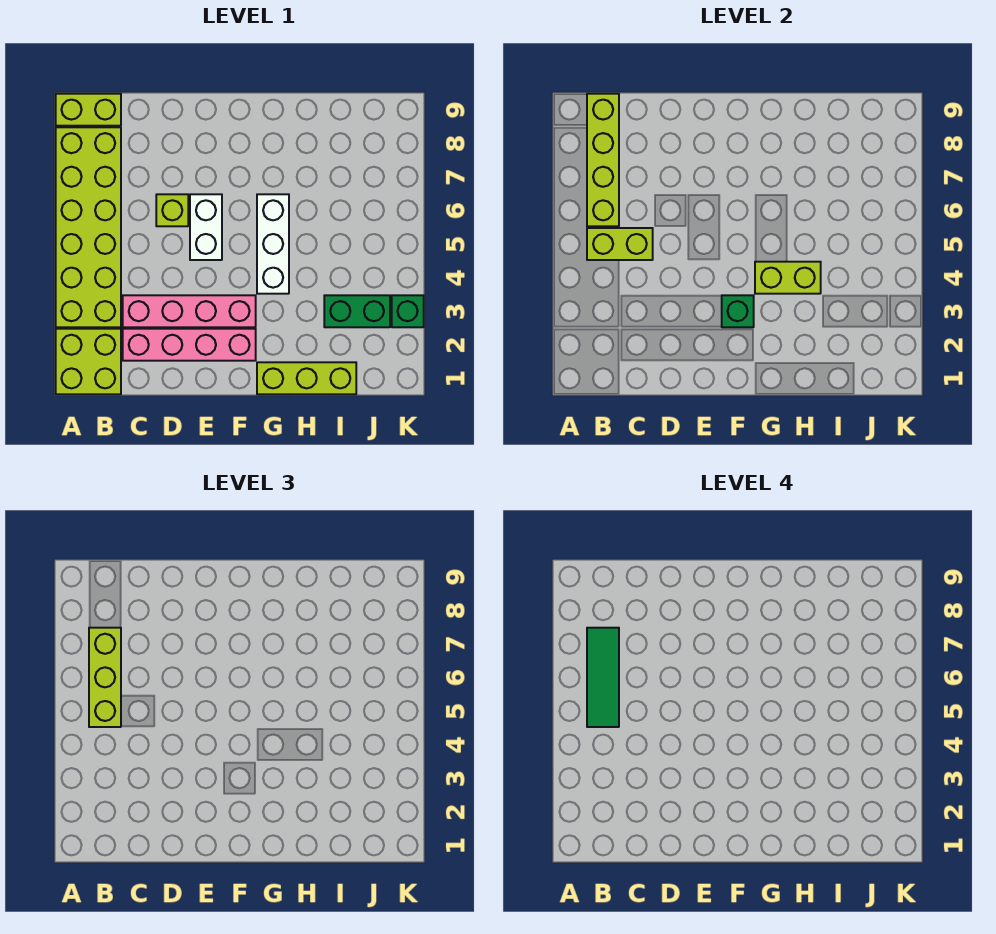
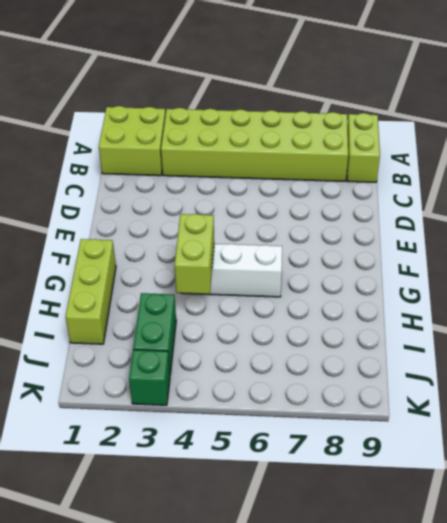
none -> pink 1x4 brick [123,329,256,361]
none -> pink 1x4 brick [123,295,256,327]
none -> lime 1x1 brick [156,194,188,226]

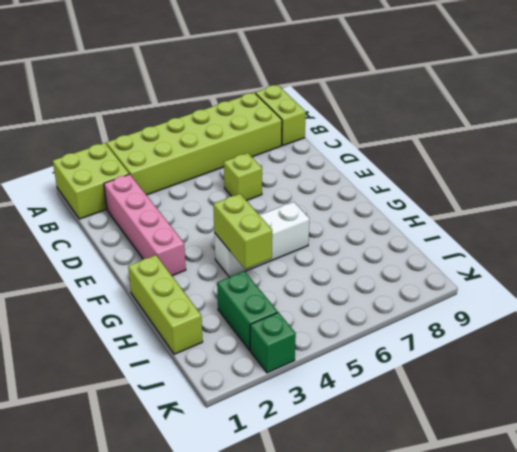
none -> pink 1x4 brick [123,295,256,327]
none -> white 1x2 brick [190,194,222,260]
none -> lime 1x2 brick [587,228,653,260]

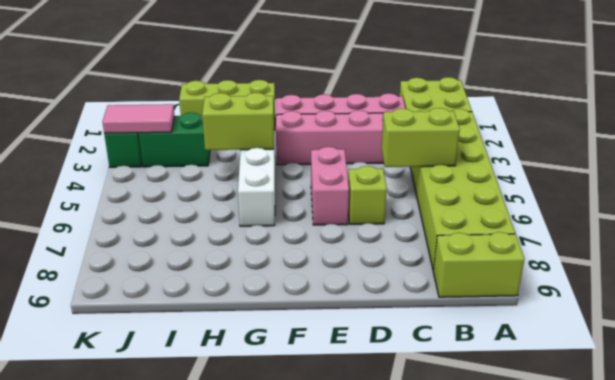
pink 1x2 brick [311,147,349,225] -> white 1x2 brick [190,194,222,260]
pink 1x2 tile [103,104,174,133] -> none
none -> lime 1x4 brick [587,94,619,226]
none -> green 1x1 brick [722,295,754,327]
none -> lime 1x3 brick [89,628,121,727]

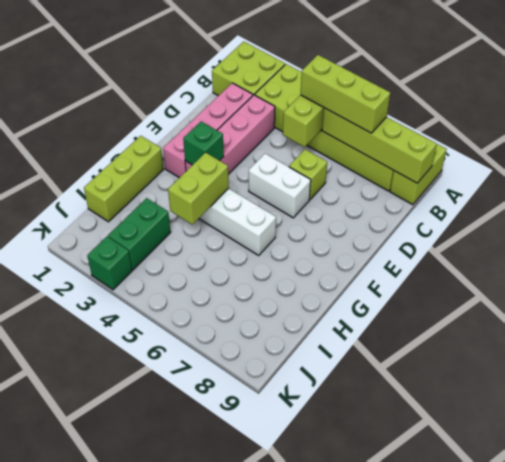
none -> green 1x3 tile [587,628,619,727]

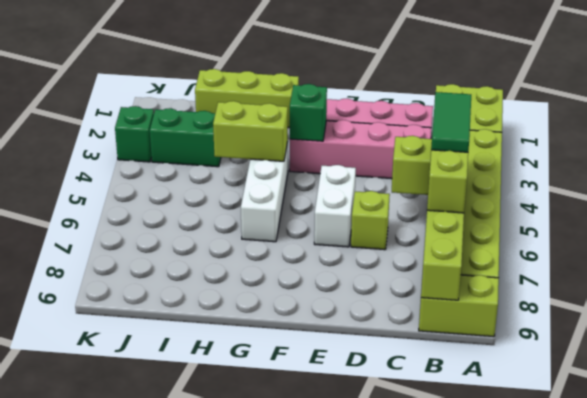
green 1x2 tile [431,92,471,152] -> green 1x3 tile [587,628,619,727]

